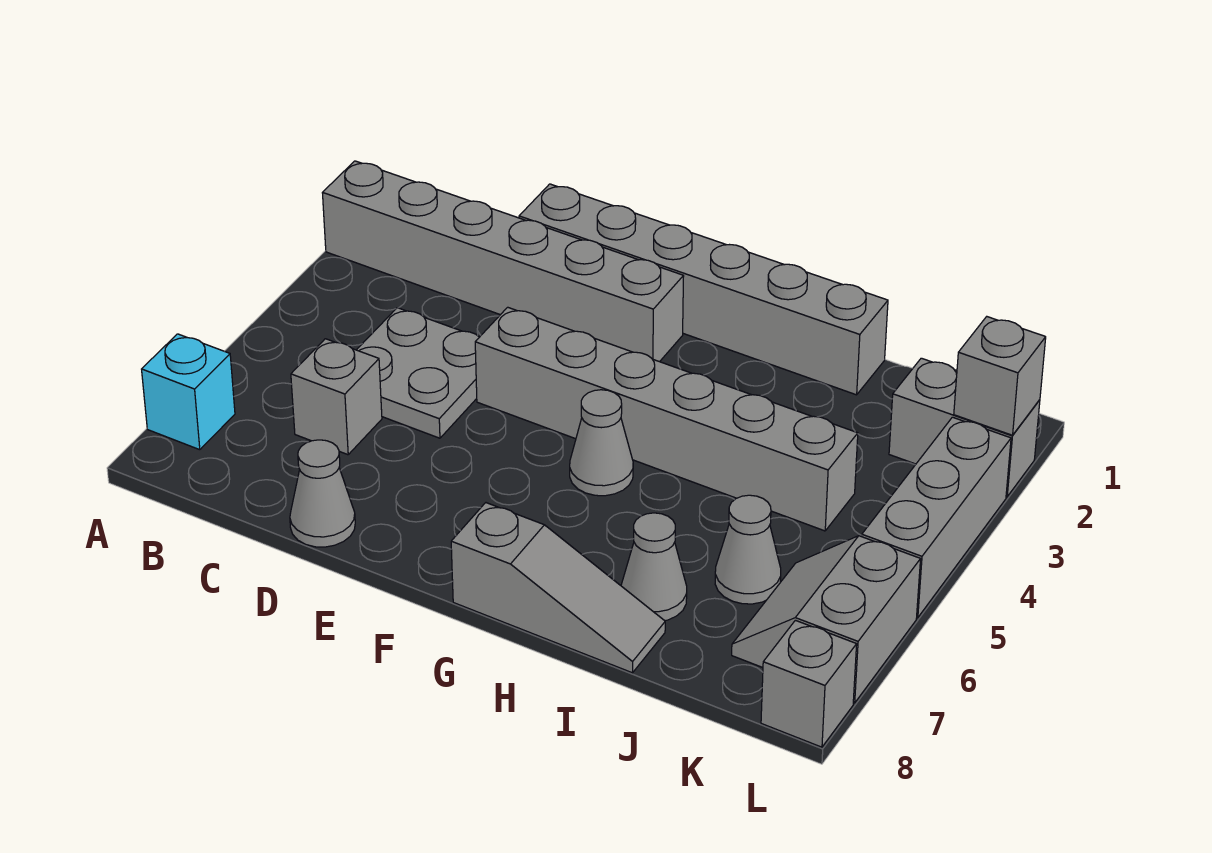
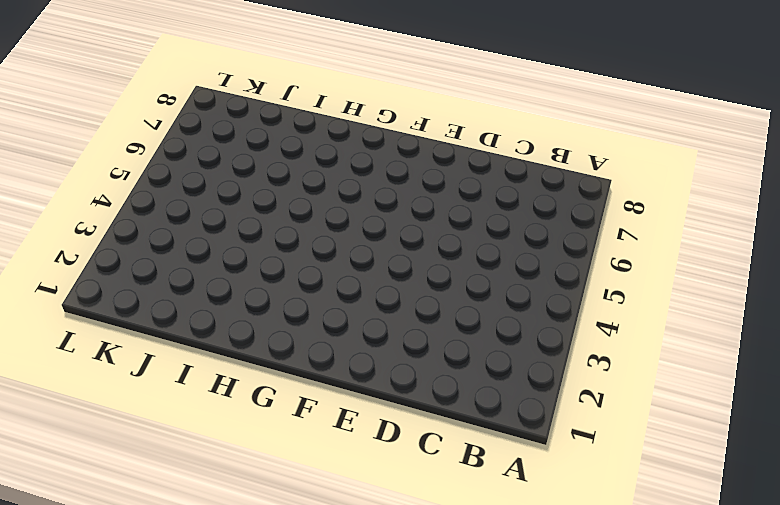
none -> grey 1x6 brick [322,161,684,362]
none -> cyan 1x1 brick [142,334,235,450]
none -> grey 2x2 plate [357,308,479,438]

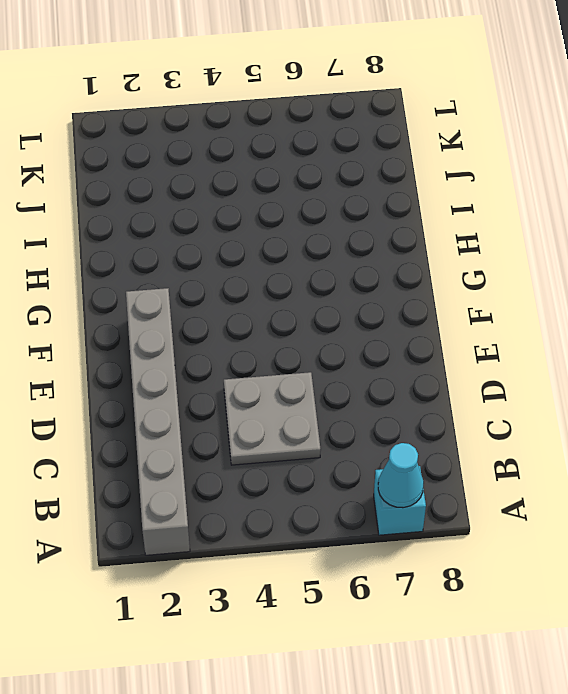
cyan 1x1 cone [378,443,424,508] -> none
none -> grey 1x1 brick [291,339,382,455]
none -> grey 1x6 brick [519,184,888,395]
none -> grey 1x1 cone [290,440,355,547]

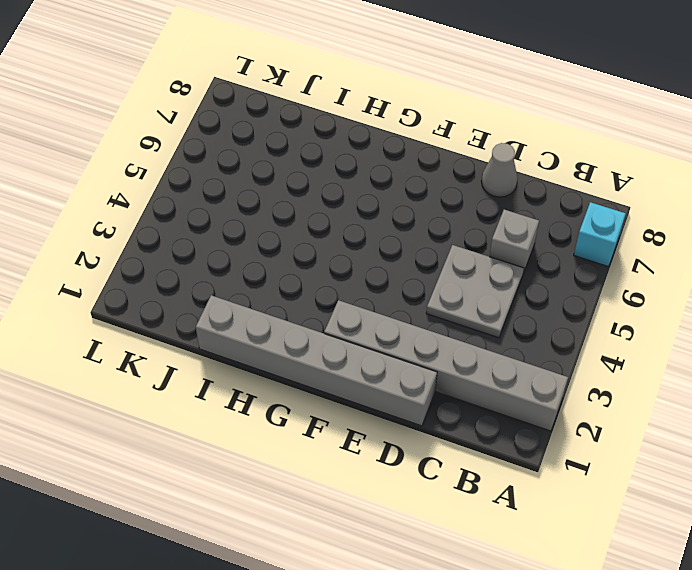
none -> grey 1x6 brick [475,307,858,531]
none -> grey 1x1 cone [570,390,633,496]
none -> grey 1x3 slope [451,503,665,673]

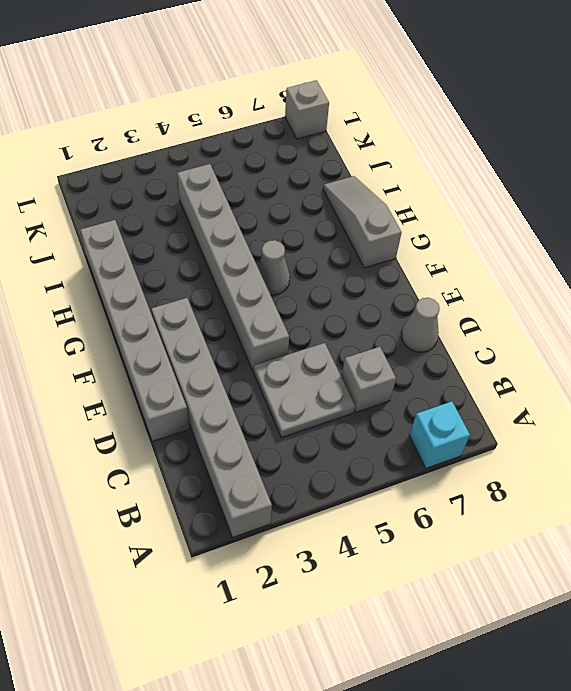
none -> grey 1x1 cone [621,513,687,621]
none -> grey 1x1 cone [715,495,781,604]
none -> grey 1x2 brick [889,358,1040,497]

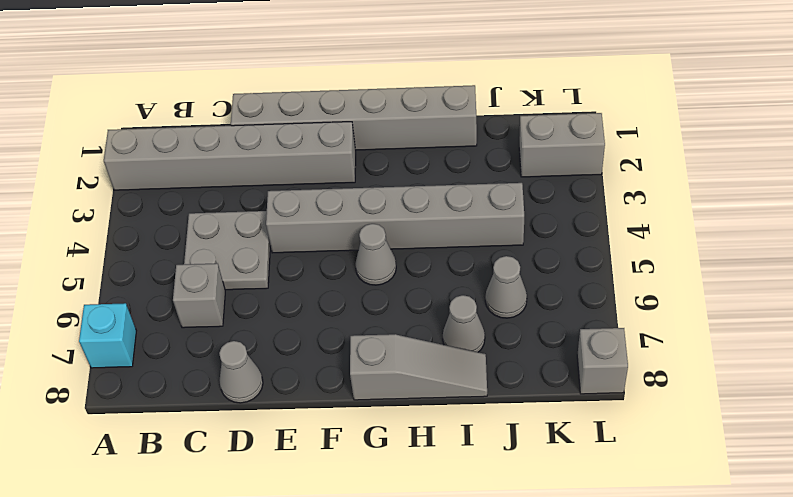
none -> grey 2x2 slope [732,536,921,703]
none -> grey 1x3 brick [862,417,1011,618]
none -> grey 1x1 brick [954,317,1046,435]

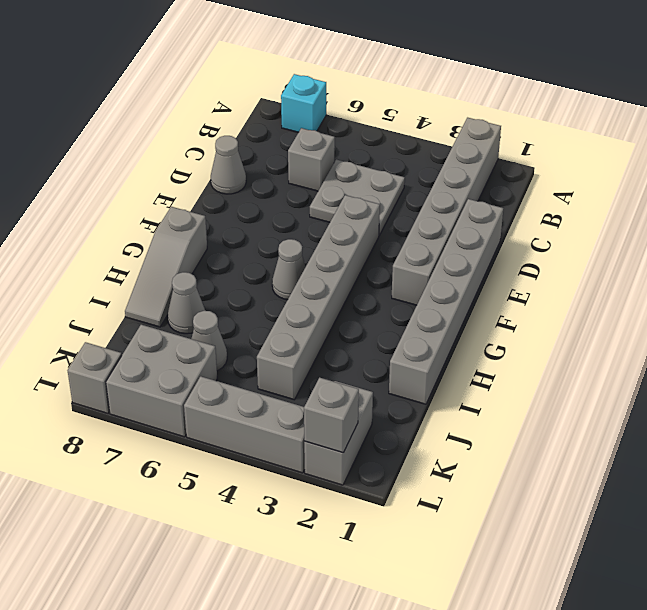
grey 2x2 brick [106,325,217,437] -> grey 2x2 slope [732,536,921,703]

